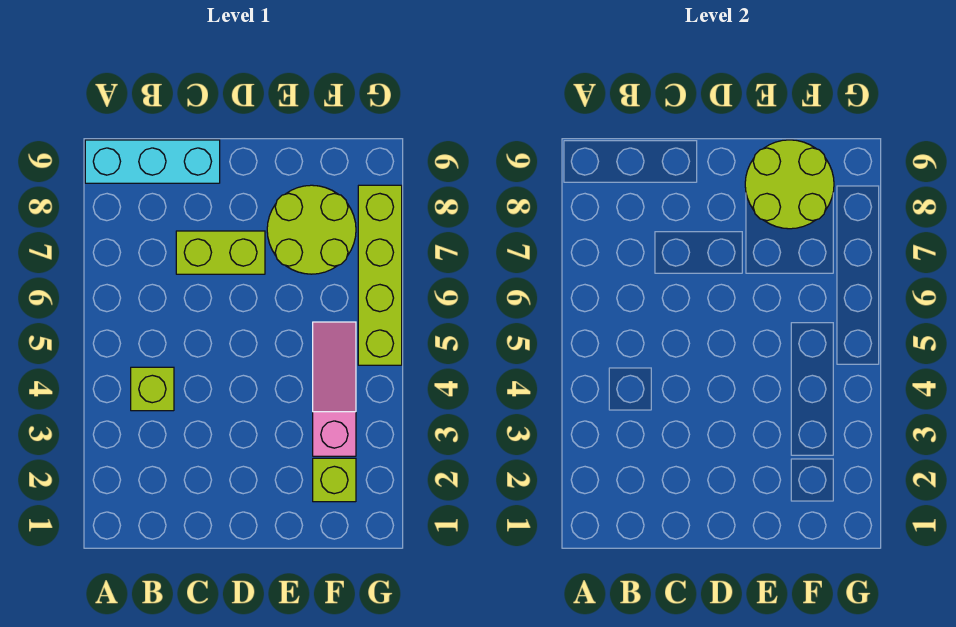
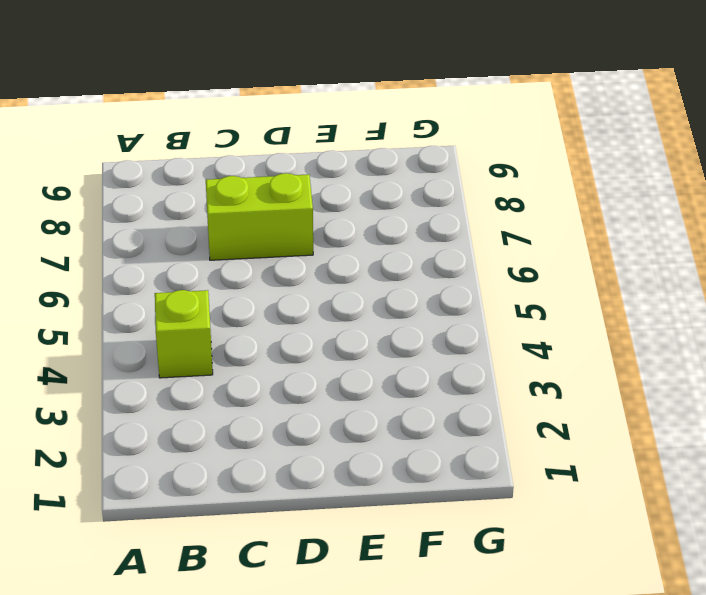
none -> cyan 1x3 brick [85,140,220,183]
none -> lime 2x2 round brick [267,185,356,274]

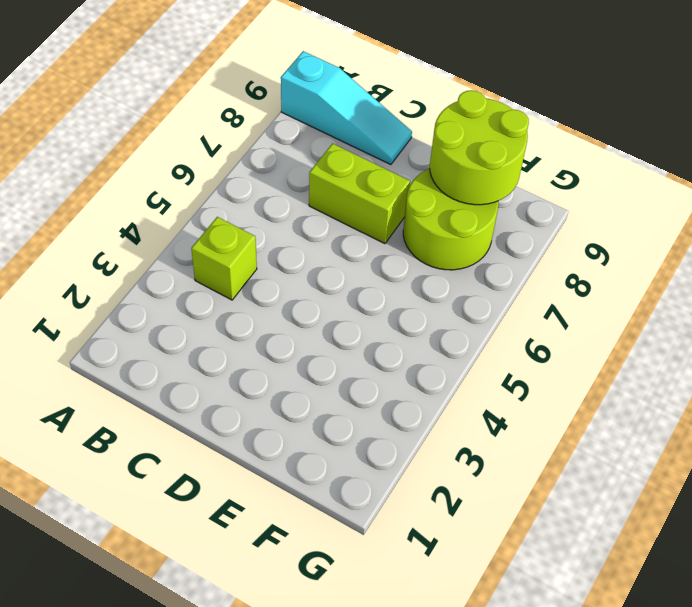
cyan 1x3 slope [281,51,412,165] -> cyan 1x3 brick [85,140,220,183]
none -> lime 1x1 brick [313,458,356,502]
none -> pink 1x3 slope [313,322,356,456]

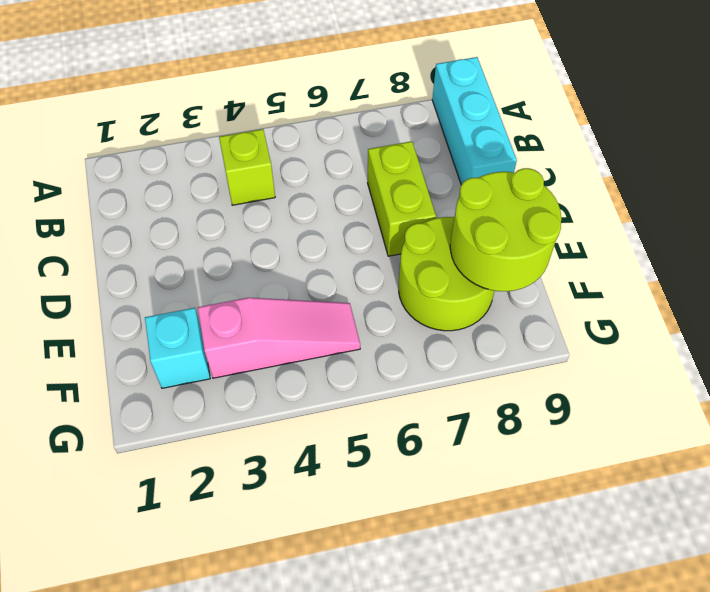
cyan 1x1 brick [145,308,210,388] -> lime 1x1 brick [313,458,356,502]
none -> lime 1x4 brick [358,185,402,365]

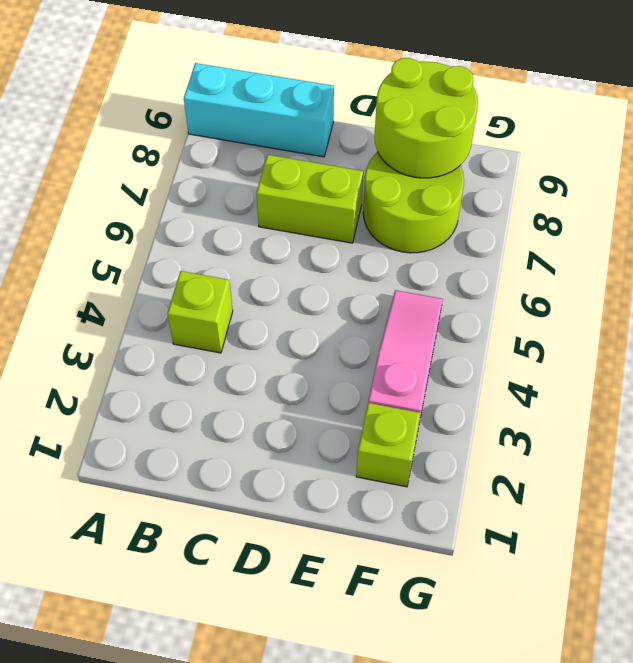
none -> lime 1x4 brick [358,185,402,365]

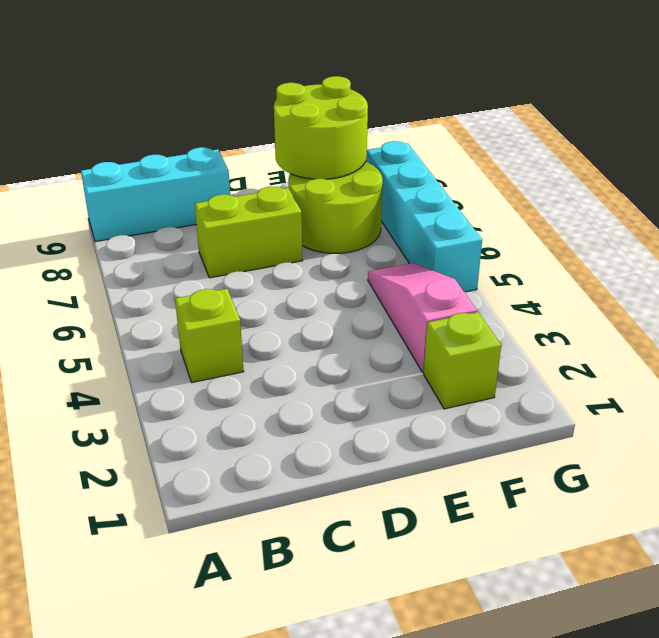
cyan 1x4 brick [366,141,482,292] -> lime 1x4 brick [358,185,402,365]

